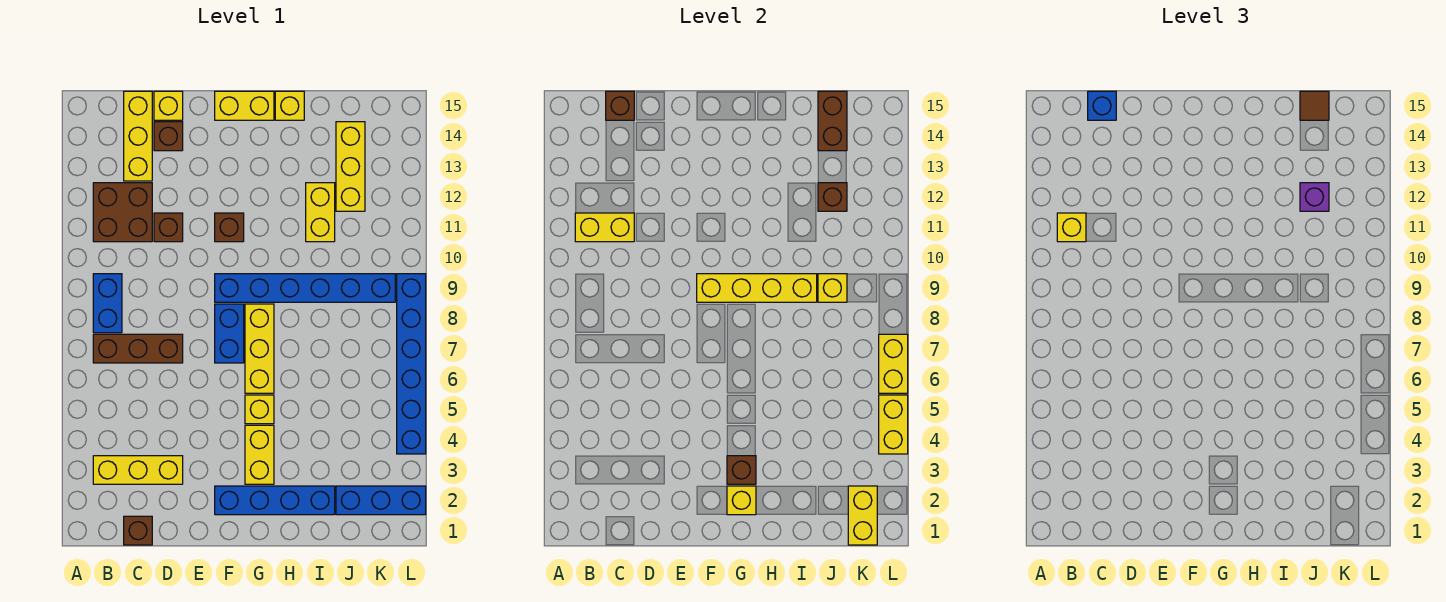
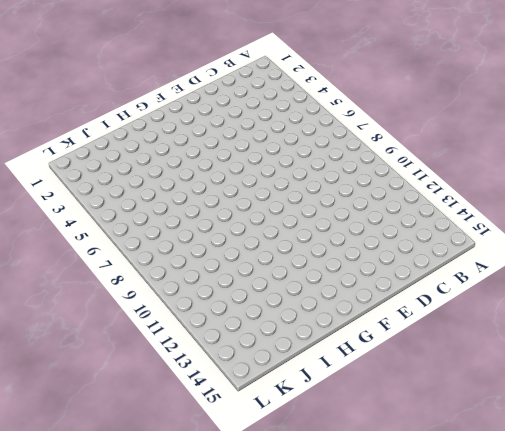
none -> yellow 1x3 brick [93,456,183,484]
none -> brown 1x3 brick [93,334,183,363]
none -> blue 1x2 brick [93,274,122,333]
none -> brown 2x2 brick [93,183,152,242]

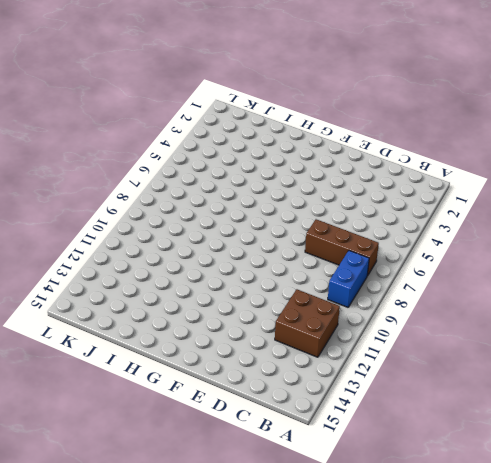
none -> yellow 1x3 brick [93,456,183,484]
none -> brown 1x1 brick [124,516,152,545]
none -> yellow 1x3 brick [124,91,152,181]
none -> brown 1x1 brick [154,213,183,242]

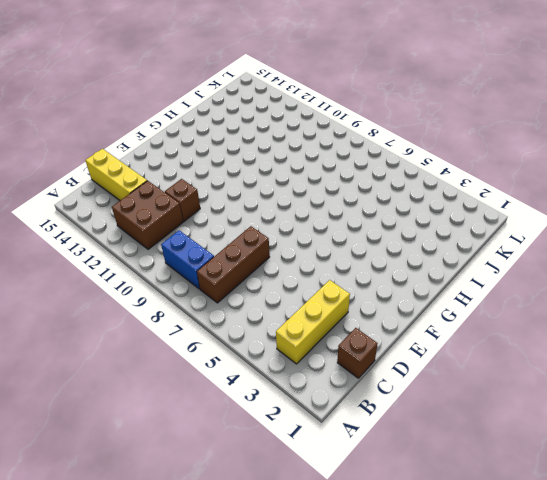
none -> brown 1x1 brick [154,122,183,151]
none -> yellow 1x1 brick [154,91,183,120]
none -> blue 1x4 brick [215,486,335,515]
none -> blue 1x2 brick [215,304,244,363]

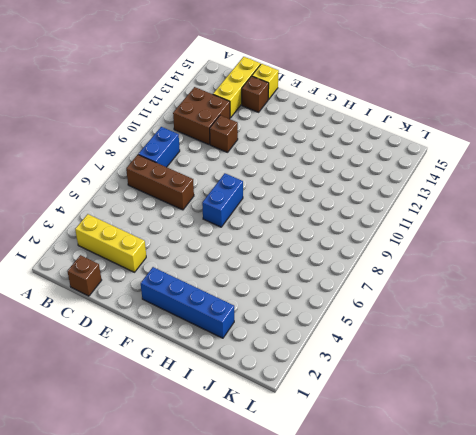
none -> blue 1x6 brick [215,274,395,302]
none -> brown 1x1 brick [215,213,244,242]
none -> yellow 1x2 brick [215,91,274,120]
none -> yellow 1x2 brick [245,425,274,484]

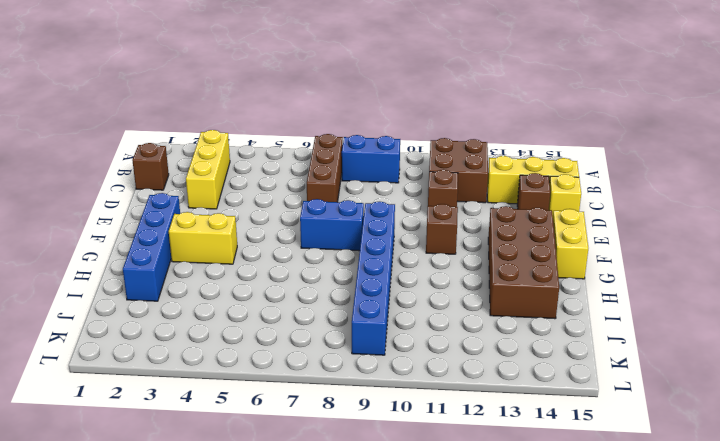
brown 2x4 brick [488,206,559,319] -> none
none -> yellow 1x1 brick [245,395,274,424]
none -> yellow 1x3 brick [245,304,274,393]
none -> yellow 1x1 brick [275,91,304,120]
none -> yellow 1x2 brick [306,183,335,242]

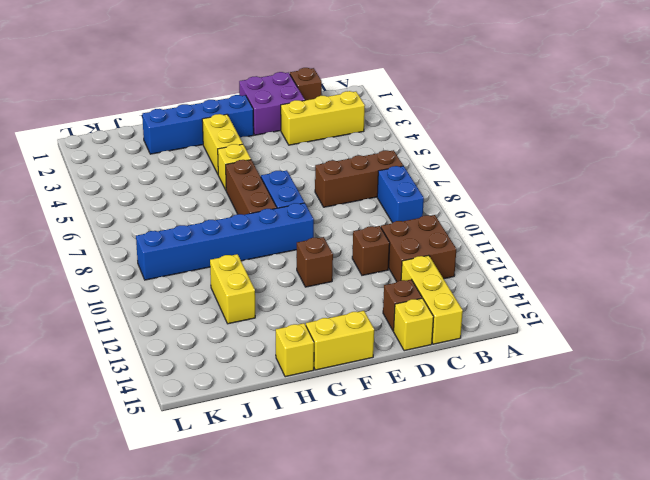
purple 2x2 brick [239,72,305,135] -> none
brown 1x3 brick [226,160,277,215] -> yellow 1x3 brick [245,304,274,393]
none -> blue 1x3 brick [336,486,426,515]
none -> yellow 1x3 brick [336,122,365,211]
none -> blue 1x6 brick [397,274,426,454]
none -> yellow 1x2 brick [575,213,634,242]

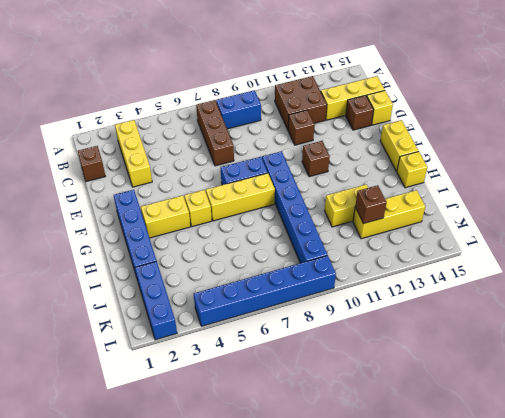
none -> yellow 1x2 brick [575,213,634,242]
none -> brown 1x1 brick [606,91,634,120]
none -> yellow 1x4 brick [697,274,817,302]
none -> yellow 1x1 brick [727,486,756,515]

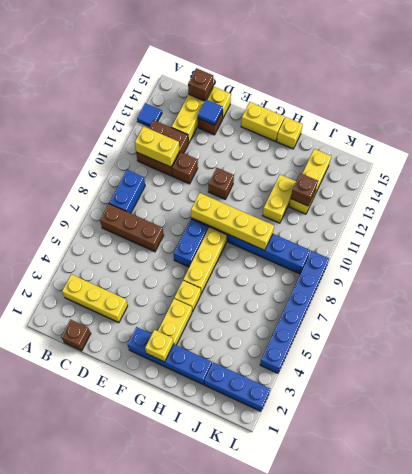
blue 1x1 tile [137,103,162,127] -> none
blue 1x1 tile [198,99,223,125] -> none
none -> brown 1x1 brick [727,456,756,484]
none -> yellow 1x1 brick [818,274,847,302]
none -> brown 1x2 brick [818,91,847,151]
none -> yellow 1x2 brick [848,486,877,545]

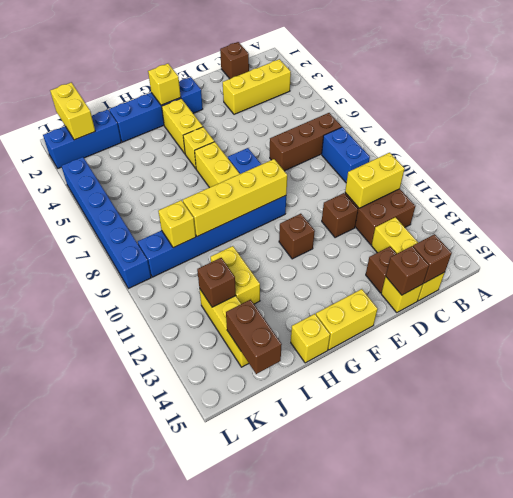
brown 1x1 brick [386,246,429,295] -> brown 1x1 brick moved to [727,456,756,484]
none -> yellow 1x2 brick [879,395,908,454]
none -> yellow 1x2 brick [879,334,908,393]
none -> yellow 1x1 brick [1057,213,1086,242]
none -> blue 1x1 brick [1088,91,1116,120]

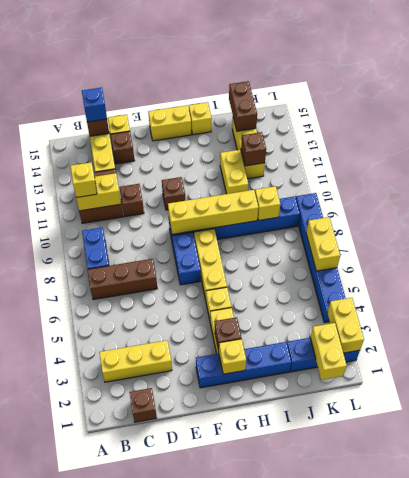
yellow 1x2 brick [327,298,364,353] -> yellow 1x2 brick moved to [879,395,908,454]
none -> purple 1x1 brick [1300,183,1329,211]
none -> brown 1x1 tile [1300,91,1329,120]

